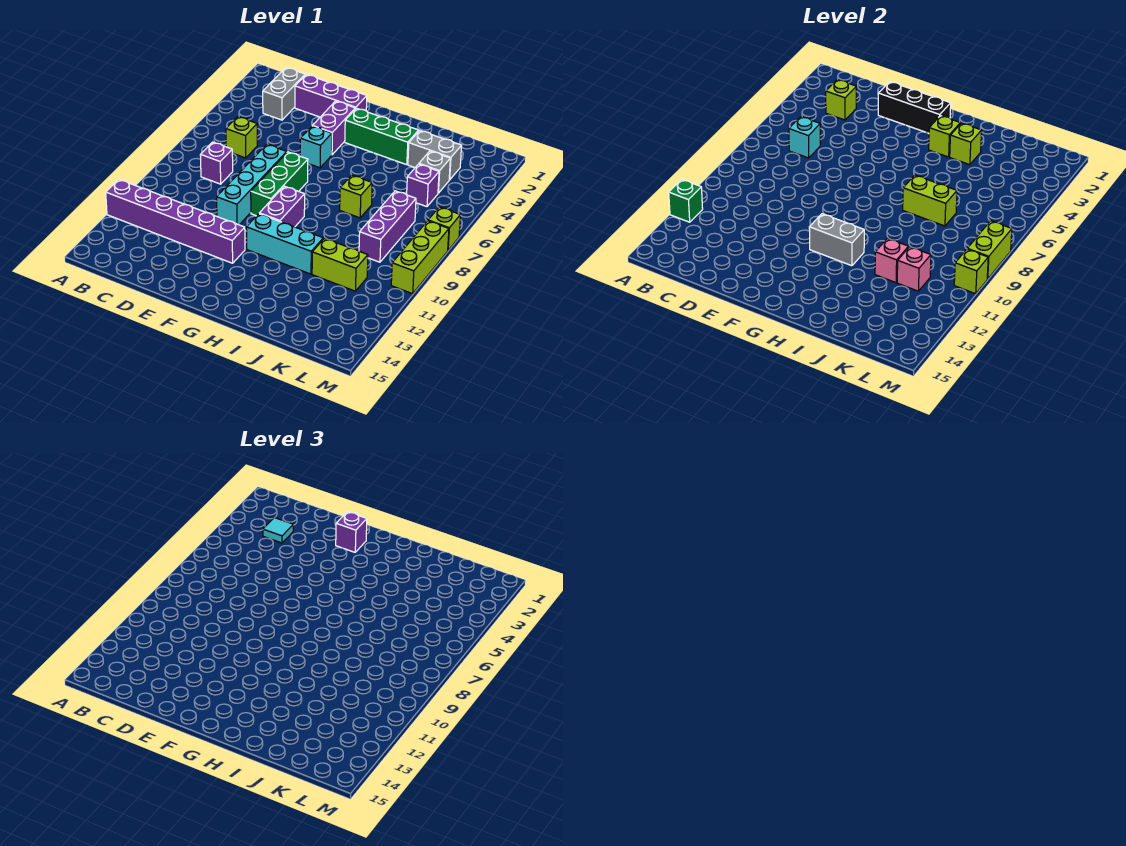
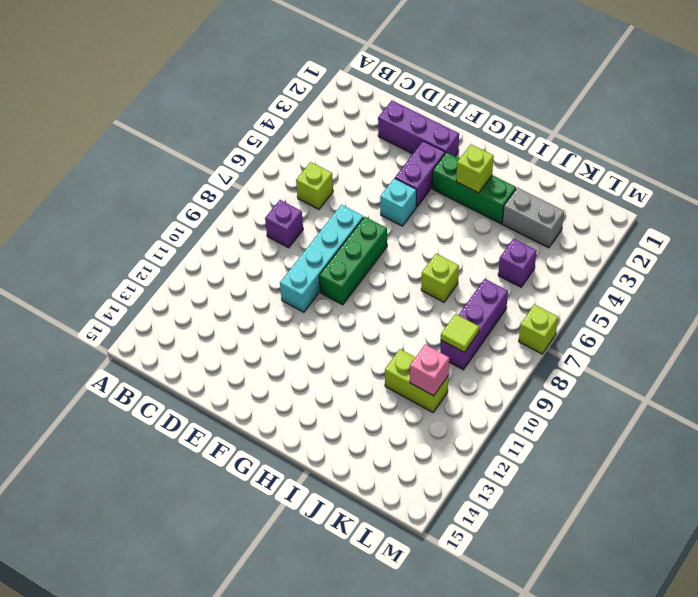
lime 1x1 tile [441,314,479,352] -> none
none -> purple 1x6 brick [106,179,245,263]
none -> grey 1x2 brick [263,68,305,120]
none -> purple 1x2 brick [259,186,305,227]
none -> cyan 1x3 brick [246,214,323,274]

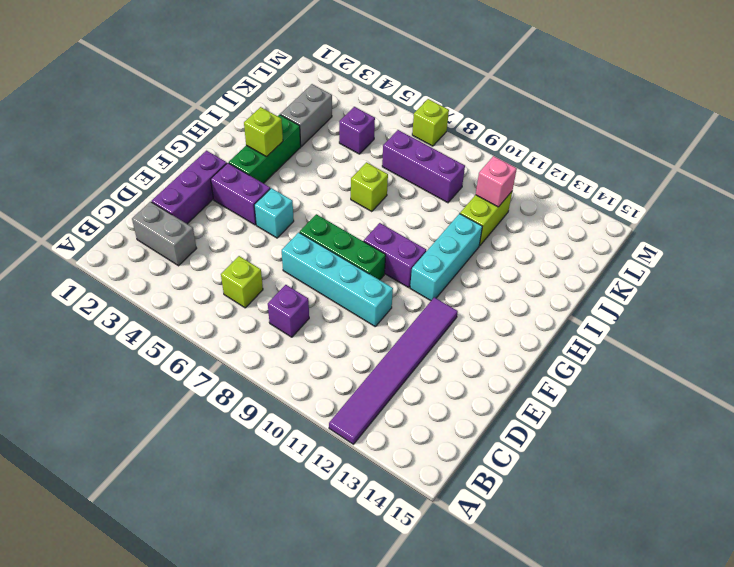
purple 1x6 tile [329,297,458,444] -> purple 1x6 brick [106,179,245,263]
none -> grey 1x1 brick [419,151,450,193]
none -> lime 1x3 brick [391,221,449,294]
none -> green 1x1 brick [669,179,703,222]
none -> lime 1x1 brick [826,79,856,120]

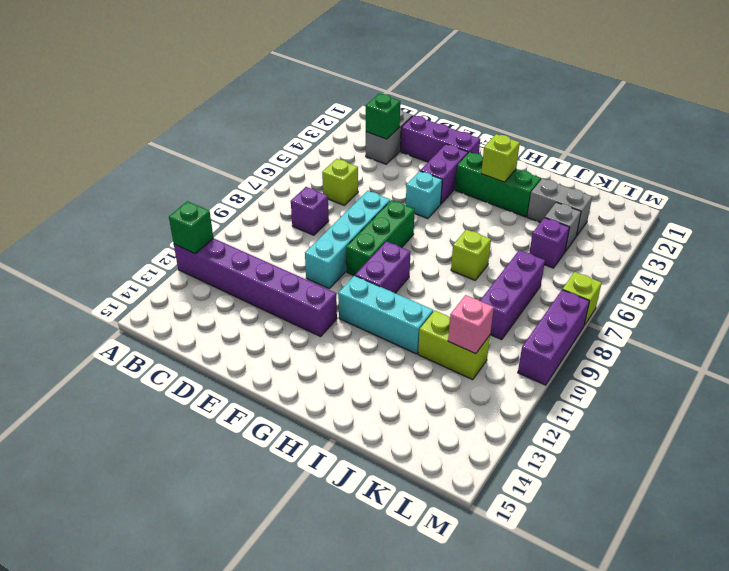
green 1x1 brick [366,94,400,139] -> lime 1x1 brick [826,79,856,120]
purple 1x3 brick [518,290,589,385] -> lime 1x3 brick [391,221,449,294]
none -> cyan 1x1 brick [789,117,820,158]
none -> black 1x3 brick [878,82,951,133]
none -> grey 1x2 brick [809,214,864,266]
none -> lime 1x1 brick [950,123,982,165]

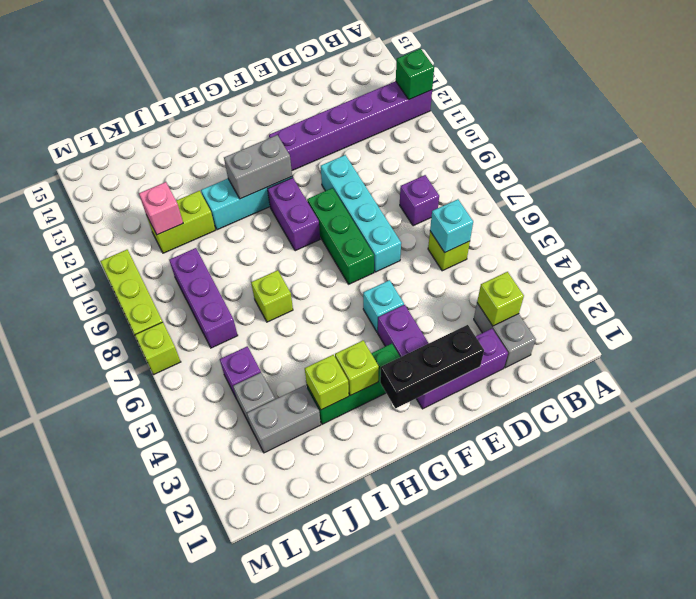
none -> lime 1x2 brick [903,175,957,226]
none -> pink 1x1 brick [875,238,909,283]
none -> lime 1x2 brick [967,221,1012,279]
none -> lime 1x1 brick [954,249,988,294]

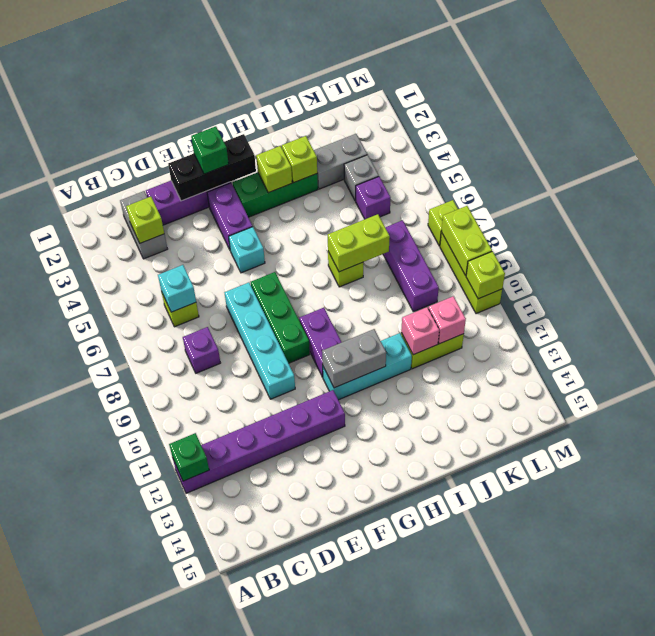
green 1x1 brick [191,126,229,174] -> purple 1x1 brick [336,512,367,552]
none -> cyan 1x1 tile [263,518,293,543]

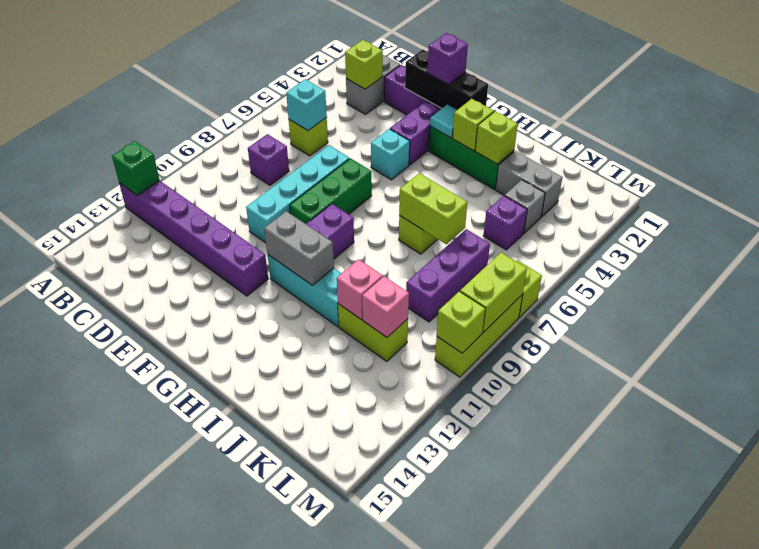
cyan 1x1 tile [430,104,457,138] -> cyan 1x1 tile moved to [263,518,293,543]

